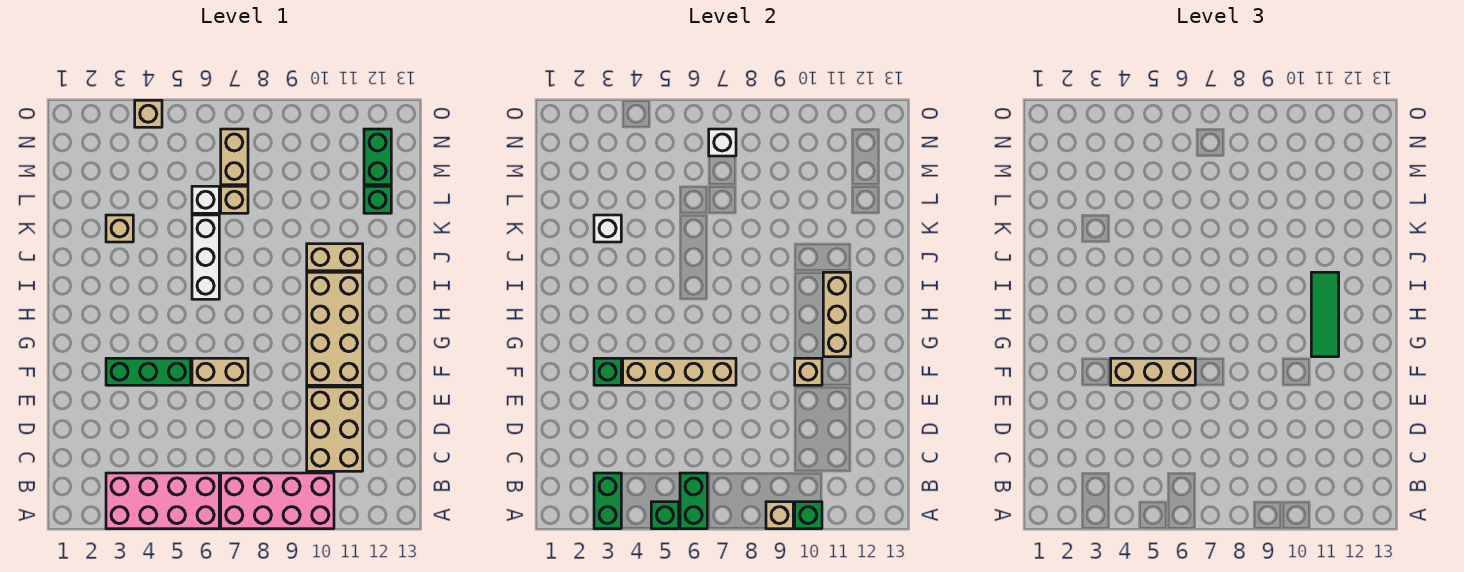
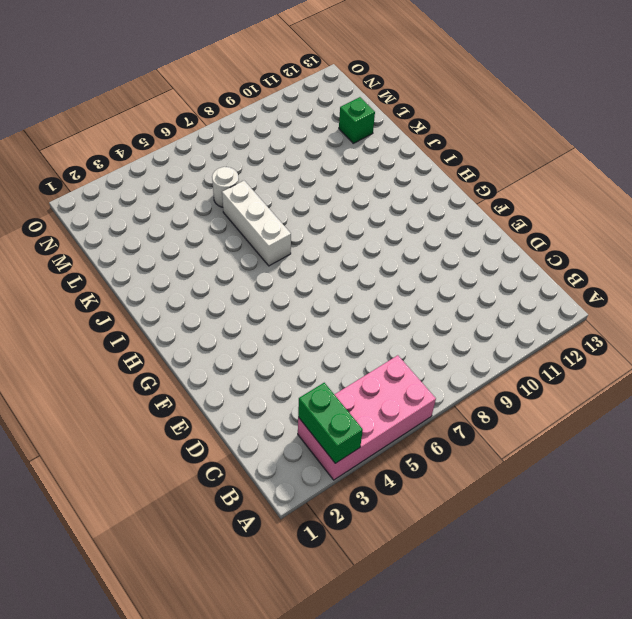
white 1x1 round brick [212,167,239,207] -> white 1x1 brick [192,186,219,213]
none -> pink 2x4 brick [221,473,334,529]
none -> tan 2x3 brick [307,387,363,471]
none -> green 1x3 brick [106,358,191,385]

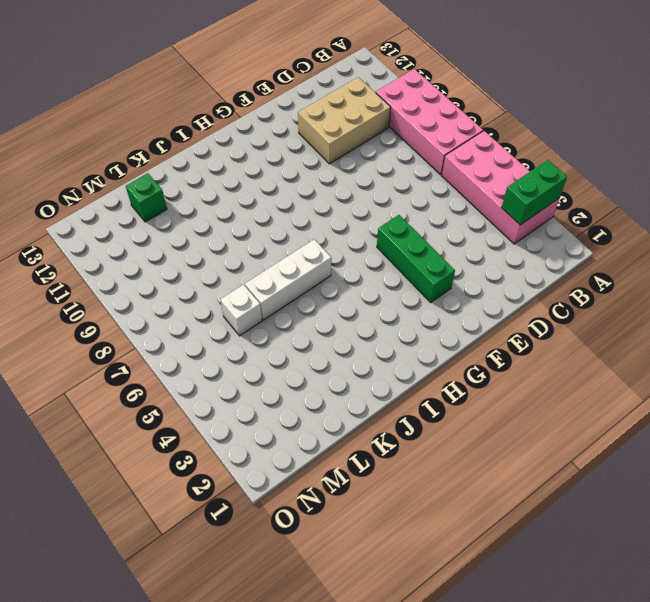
none -> tan 1x2 brick [192,358,248,385]
none -> tan 2x4 brick [307,272,363,385]
none -> tan 1x2 brick [307,244,363,271]

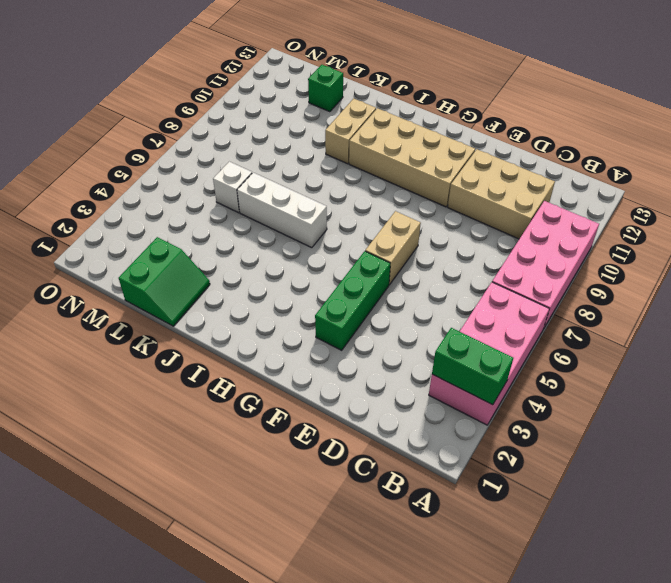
green 2x2 slope [119,237,210,326] -> none
none -> tan 1x1 brick [106,215,133,242]
none -> tan 1x1 brick [221,186,248,213]
none -> tan 1x2 brick [221,129,248,185]

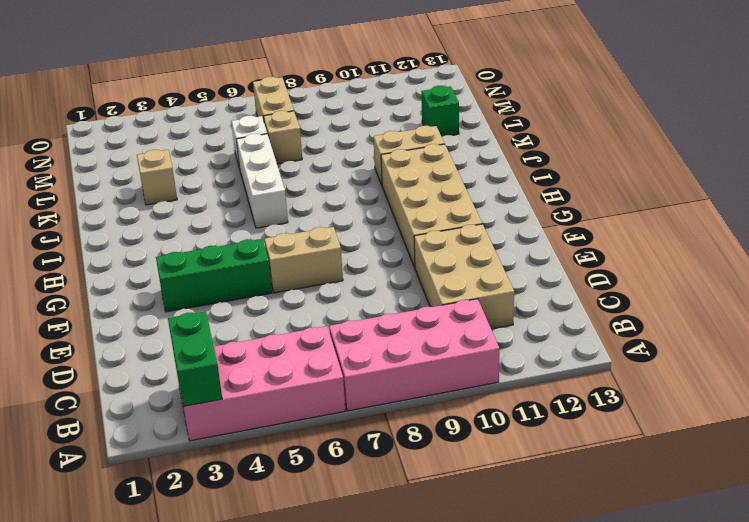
none -> green 1x2 brick [364,129,391,185]
none -> tan 1x1 brick [135,100,162,127]
none -> green 1x1 brick [651,502,679,529]

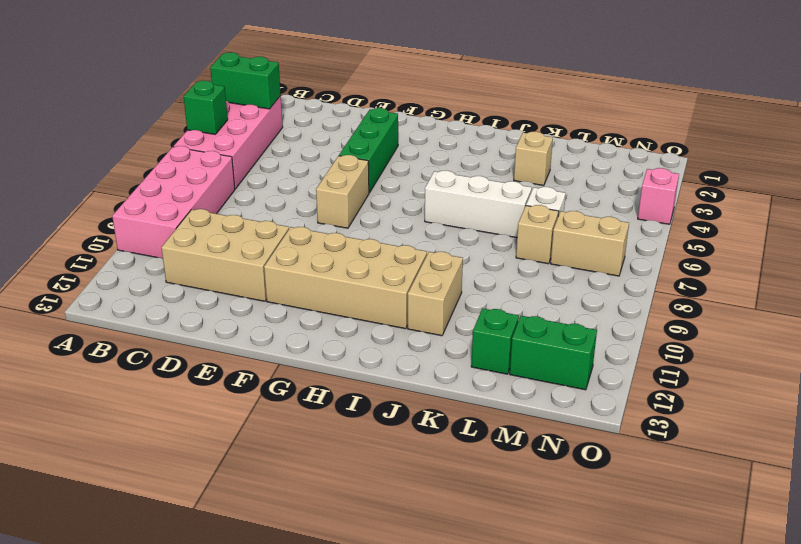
pink 1x1 brick [638,168,679,224] -> tan 1x1 brick [135,100,162,127]
none -> green 1x2 brick [680,473,707,529]
none -> tan 1x1 brick [766,502,793,529]
none -> green 1x1 brick [795,502,822,529]

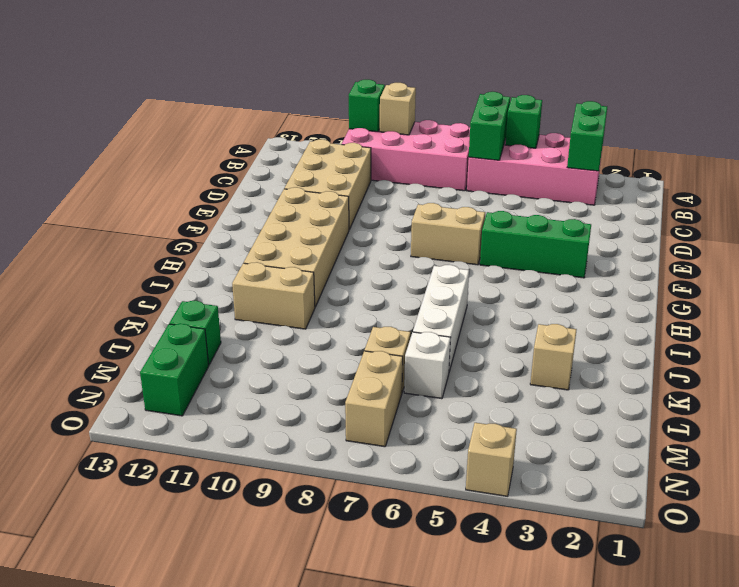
none -> green 1x1 brick [594,358,621,385]
none -> tan 1x4 brick [623,358,736,385]
none -> tan 1x1 brick [795,358,822,385]

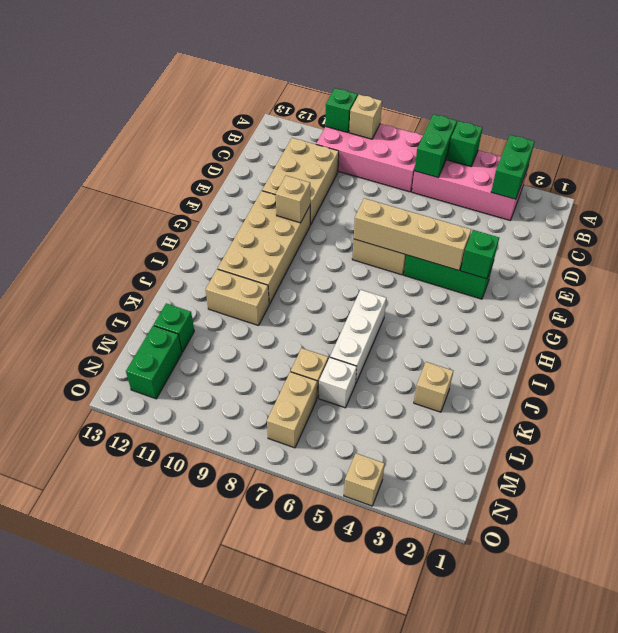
none -> tan 1x3 brick [823,272,851,357]
none -> white 1x1 brick [594,215,621,242]
none -> white 1x1 brick [709,129,736,156]

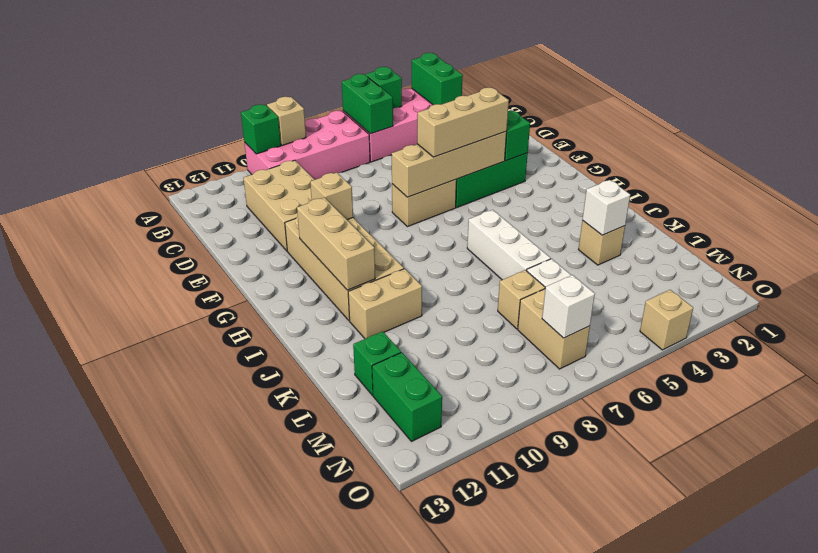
none -> green 1x3 tile [1311,272,1339,357]

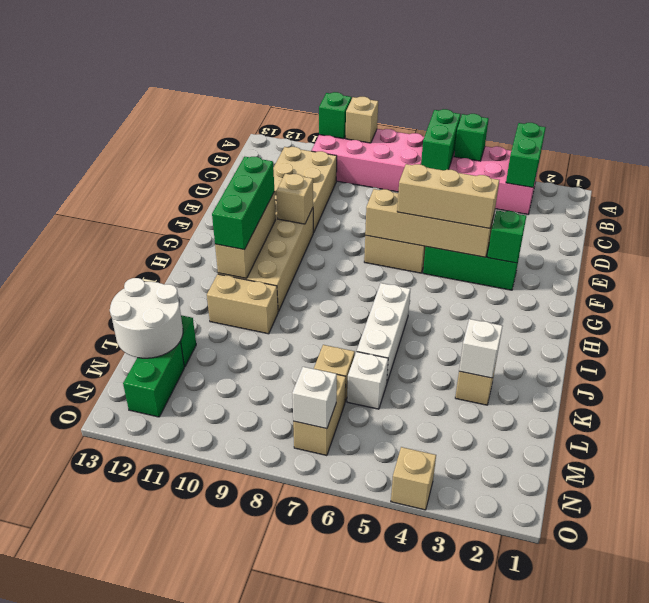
green 1x3 brick [212,157,274,250] -> green 1x3 tile [1311,272,1339,357]
white 2x2 round brick [110,278,183,358] -> none

